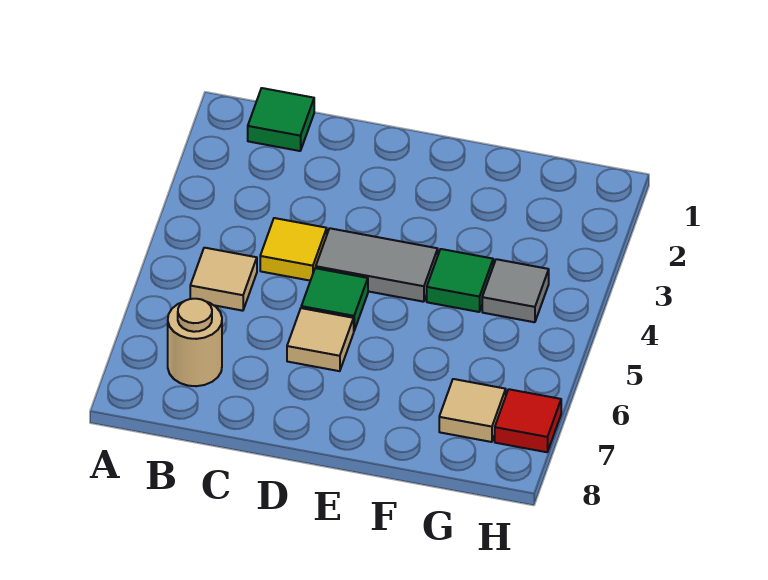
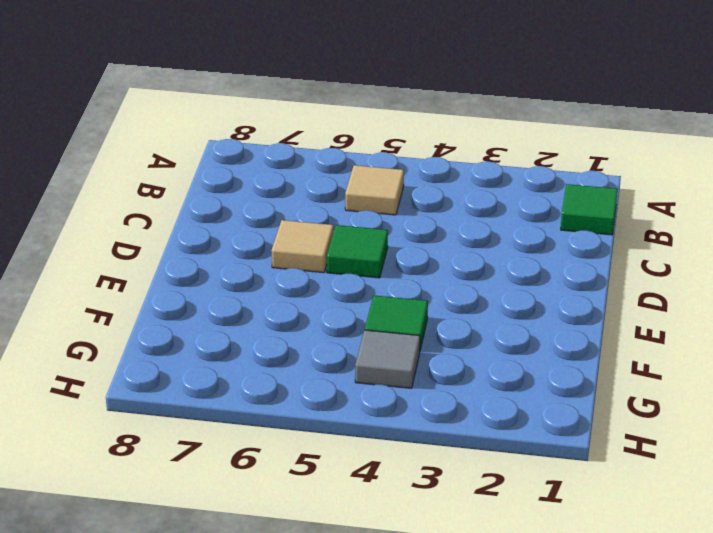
none -> tan 1x1 round brick [168,299,222,386]
none -> yellow 1x1 tile [260,218,327,281]

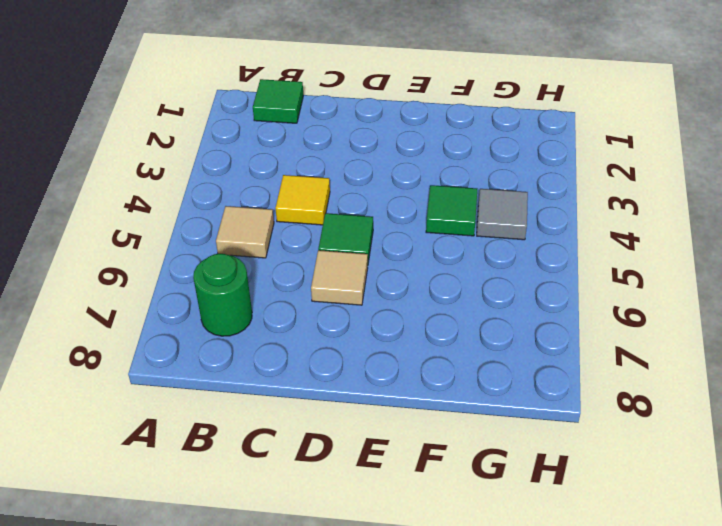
green 1x1 round brick [193,254,252,336] -> tan 1x1 round brick [168,299,222,386]
none -> grey 1x2 tile [316,228,438,302]
none -> tan 1x1 tile [439,379,506,442]

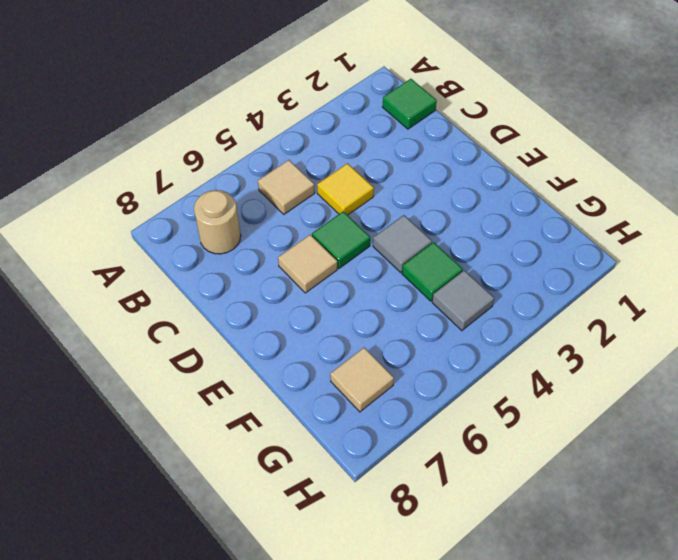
grey 1x1 tile [373,215,432,272] -> grey 1x2 tile [316,228,438,302]
none -> red 1x1 tile [495,389,561,452]

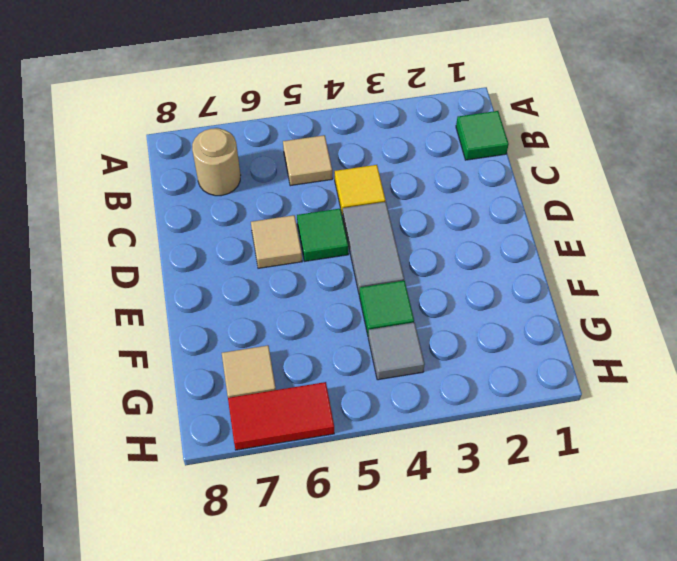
red 1x2 tile [228,382,334,450] -> red 1x1 tile [495,389,561,452]

